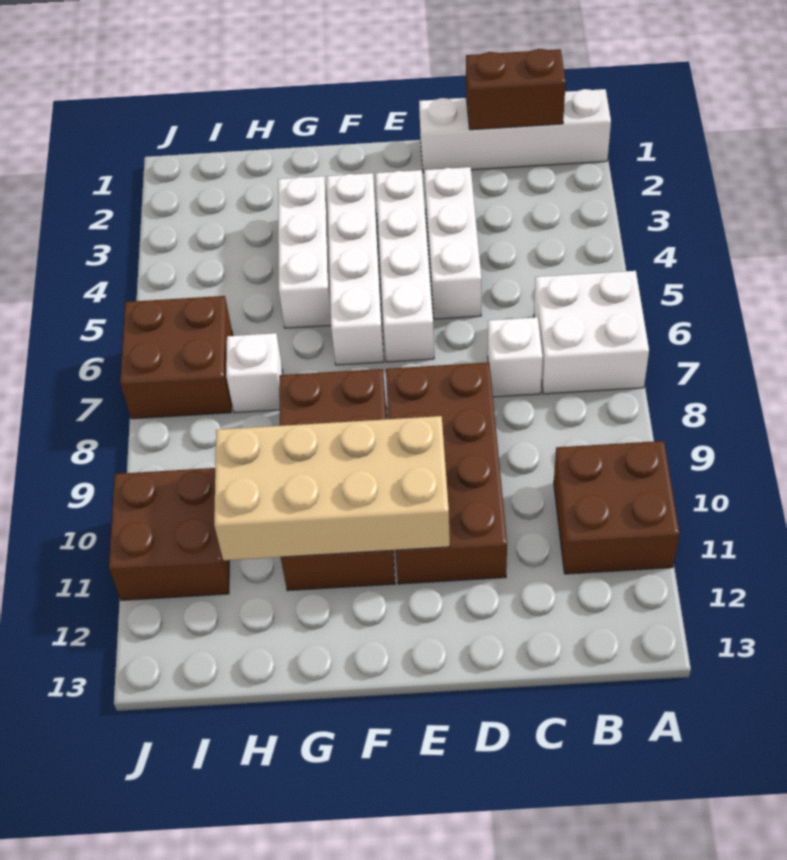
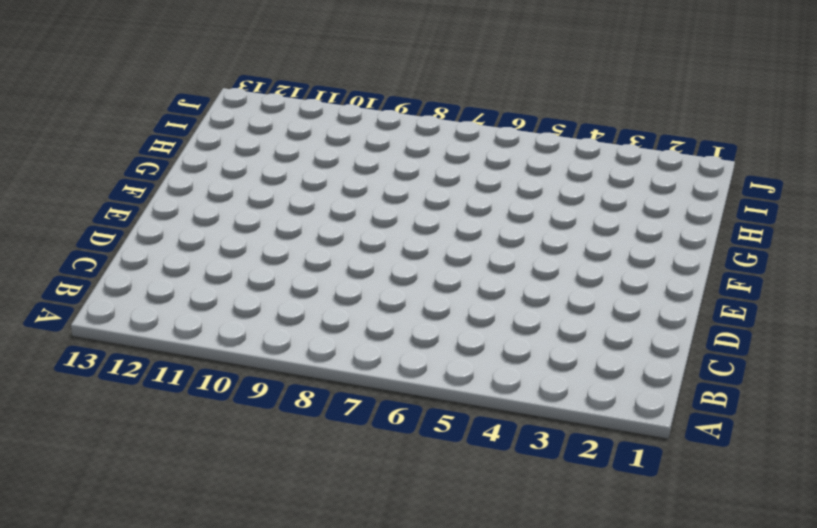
none -> white 1x4 brick [419,89,611,173]
none -> white 2x2 brick [534,271,649,394]
none -> brown 2x2 brick [554,441,680,574]

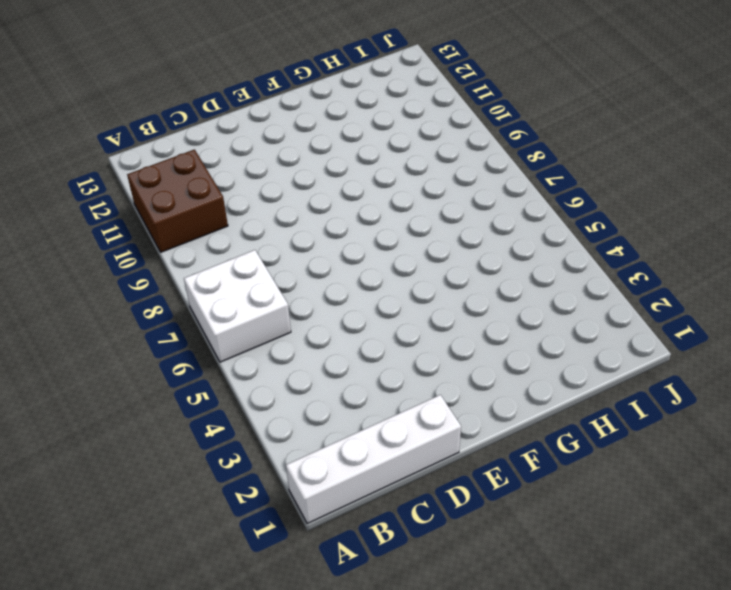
none -> white 1x1 brick [488,317,543,397]
none -> white 1x3 brick [424,167,481,319]
none -> brown 2x4 brick [386,362,507,584]

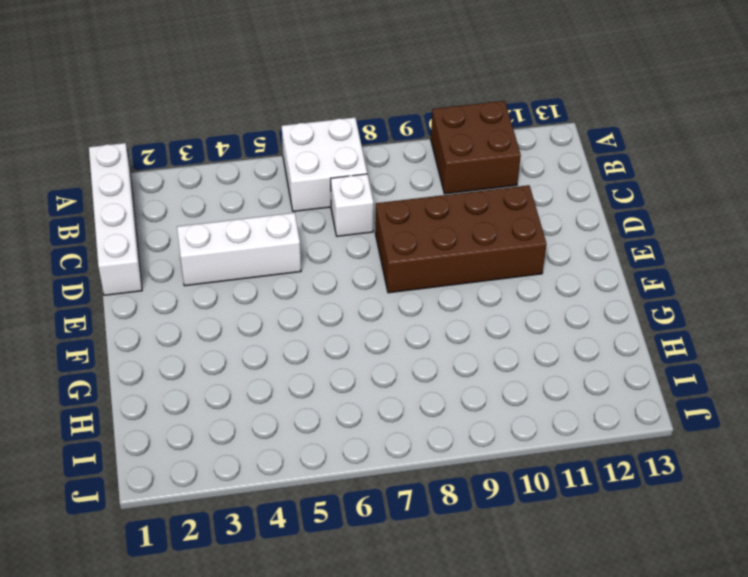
none -> white 1x4 brick [376,170,434,362]
none -> white 1x4 brick [327,173,384,365]
none -> brown 2x4 brick [279,369,395,591]

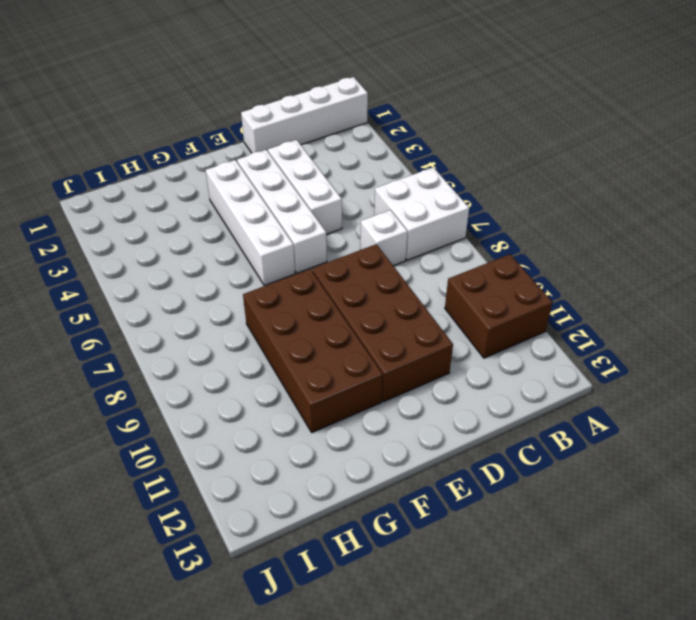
none -> white 1x3 brick [278,176,331,328]
none -> white 1x1 brick [226,333,283,413]
none -> brown 2x2 brick [120,296,233,419]

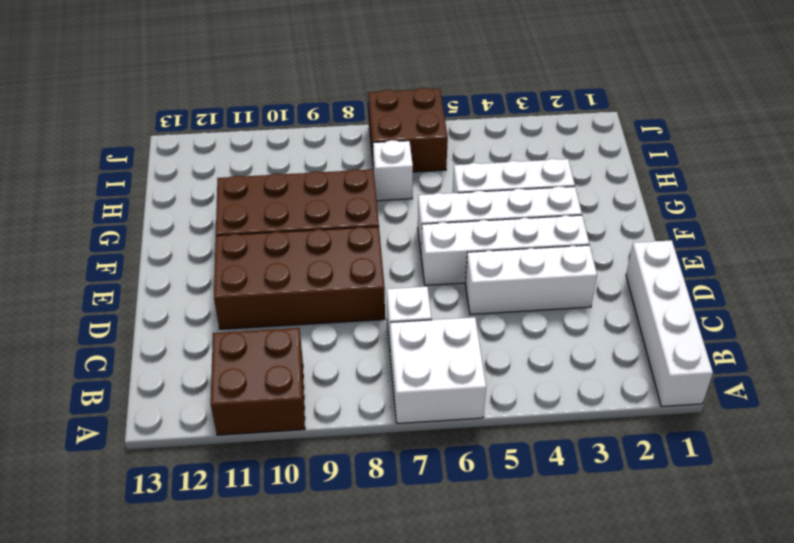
none -> brown 2x2 brick [109,468,229,600]
none -> brown 1x2 brick [466,49,566,130]
none -> tan 2x4 brick [214,416,450,560]

